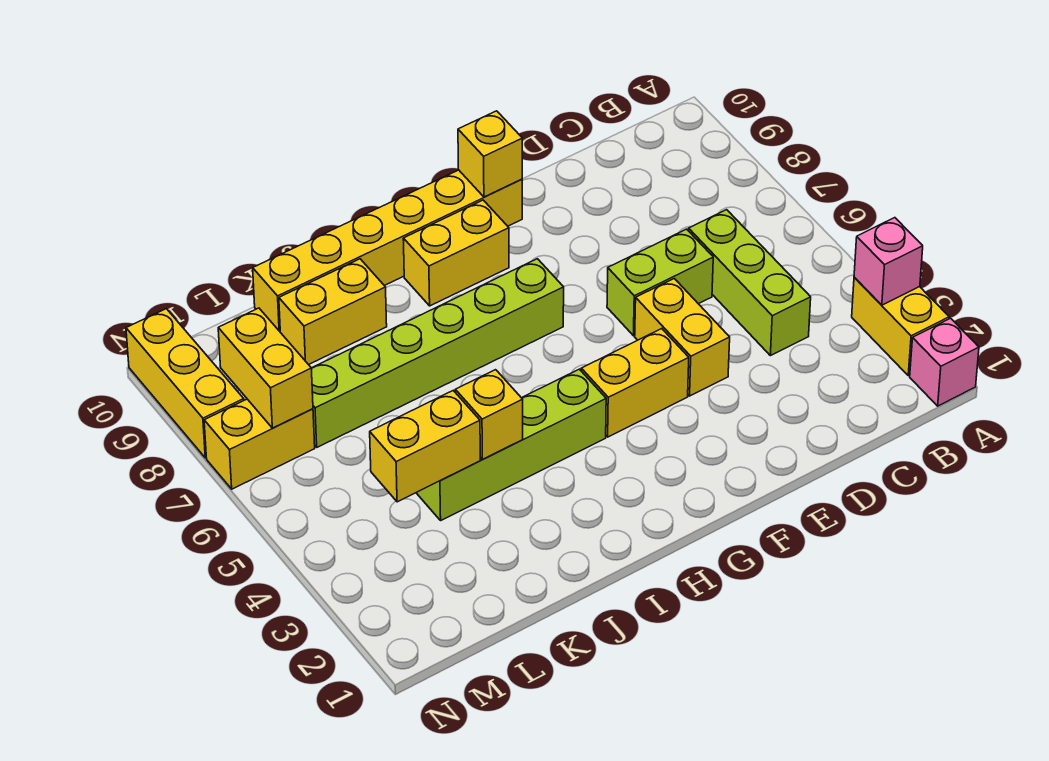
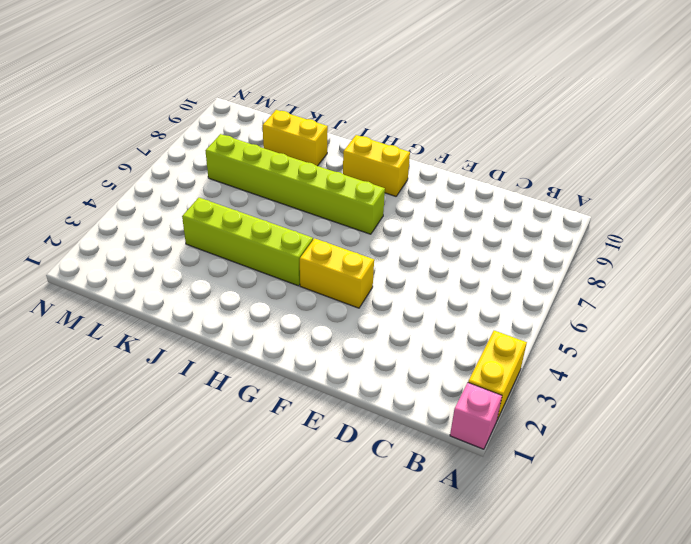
none -> lime 1x3 brick [689,210,811,356]
none -> lime 1x2 brick [607,229,713,336]
none -> yellow 1x2 brick [635,279,730,396]

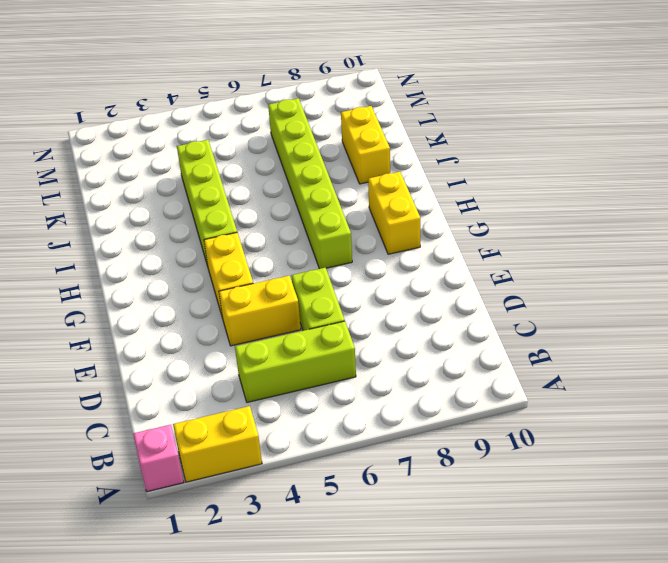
none -> yellow 1x6 brick [253,170,522,331]
none -> yellow 1x2 brick [204,399,315,489]
none -> yellow 1x3 brick [126,309,244,458]

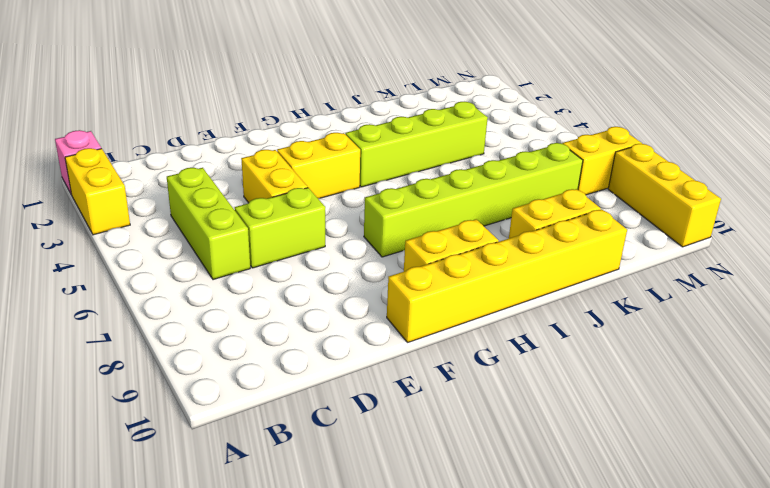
none -> pink 1x1 brick [854,218,923,305]
none -> yellow 1x1 brick [458,111,522,197]
none -> yellow 1x1 brick [455,370,523,459]

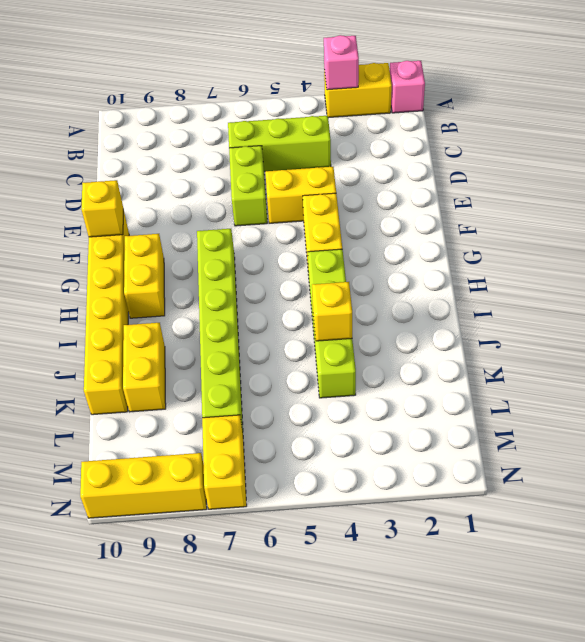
none -> yellow 1x2 brick [370,391,480,502]
none -> yellow 1x2 brick [218,308,313,428]

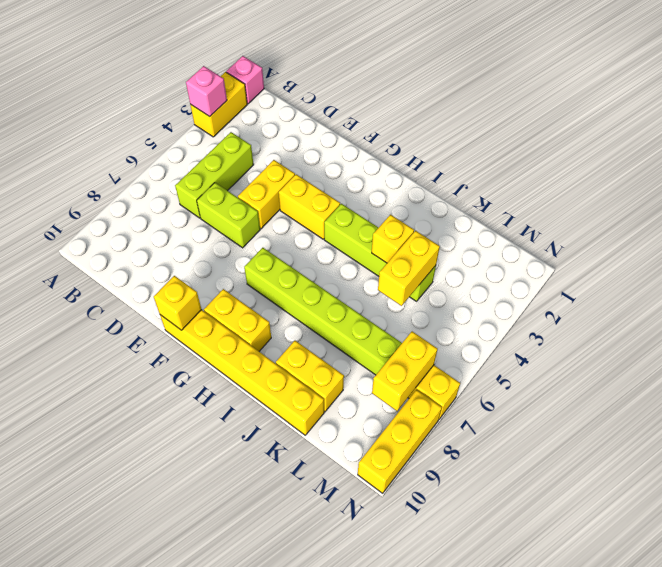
yellow 1x2 brick [378,231,440,306] -> yellow 1x2 brick turned to [370,391,480,502]

